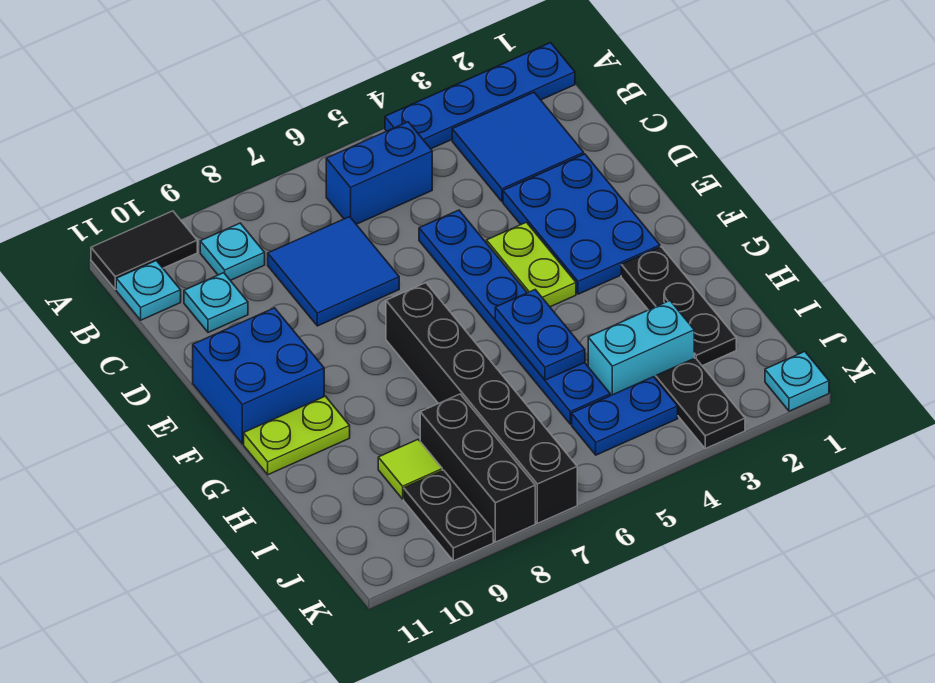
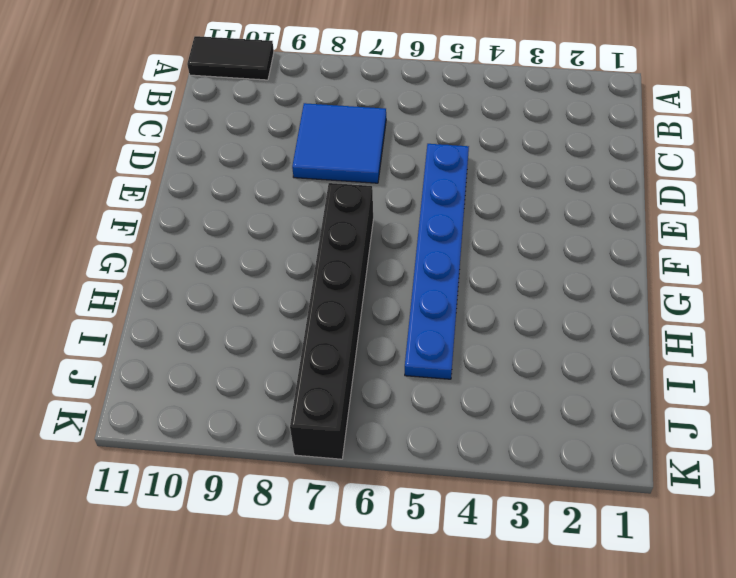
none -> blue 1x4 plate [385,43,575,149]
none -> blue 2x2 tile [452,92,584,201]
none -> blue 1x2 brick [326,122,432,224]

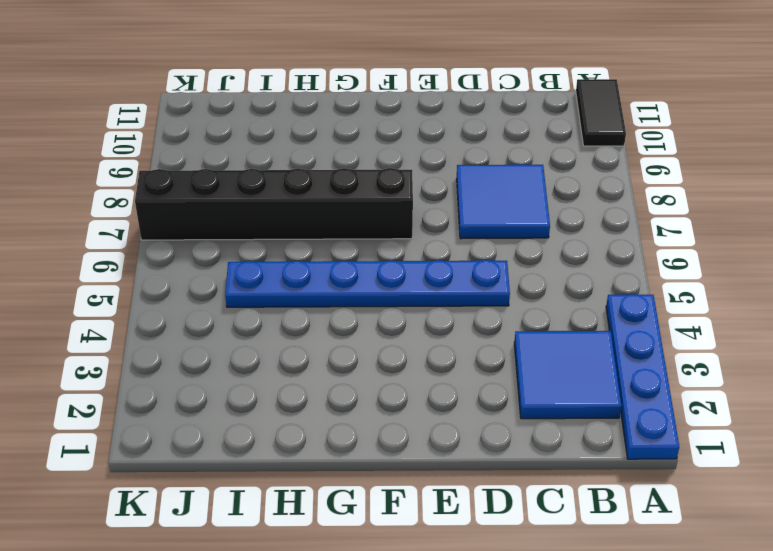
none -> blue 1x2 brick [326,122,432,224]
none -> cyan 1x1 plate [200,223,265,280]
none -> cyan 1x1 plate [116,261,181,320]

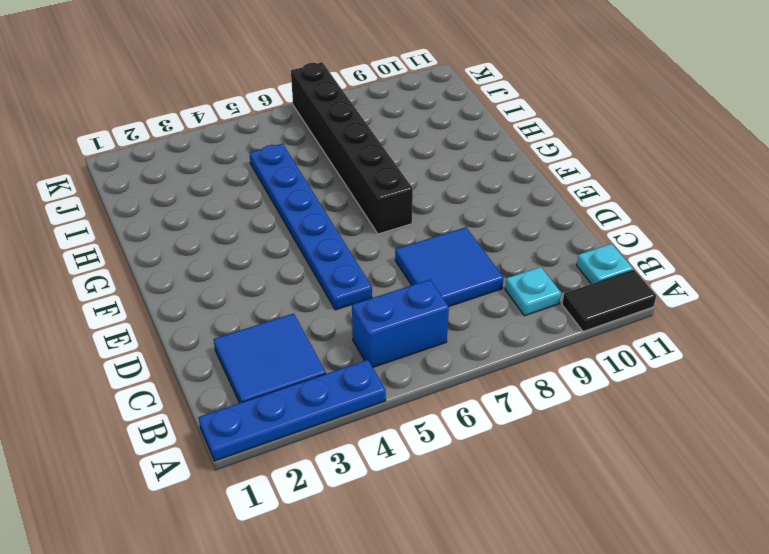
none -> cyan 1x1 plate [184,273,248,332]
none -> blue 2x3 plate [503,154,660,294]
none -> lime 1x2 plate [487,222,576,307]

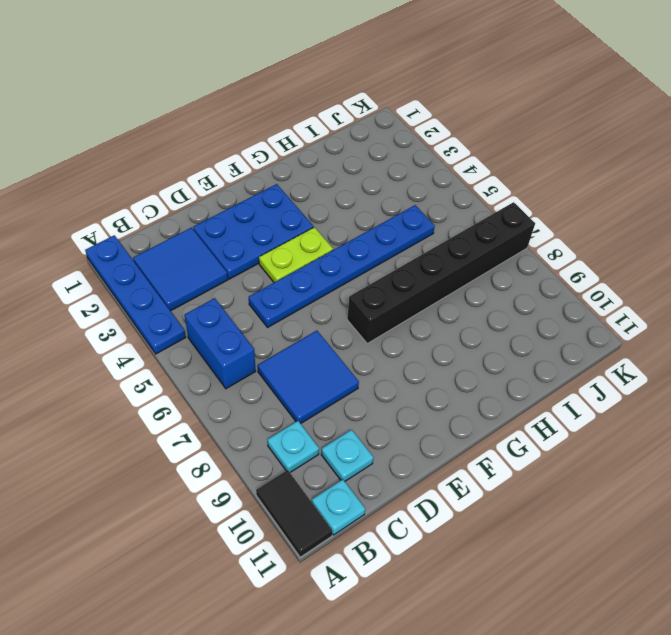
none -> blue 2x2 brick [193,308,324,444]
none -> black 1x3 plate [621,247,736,366]
none -> lime 1x2 plate [244,396,350,475]

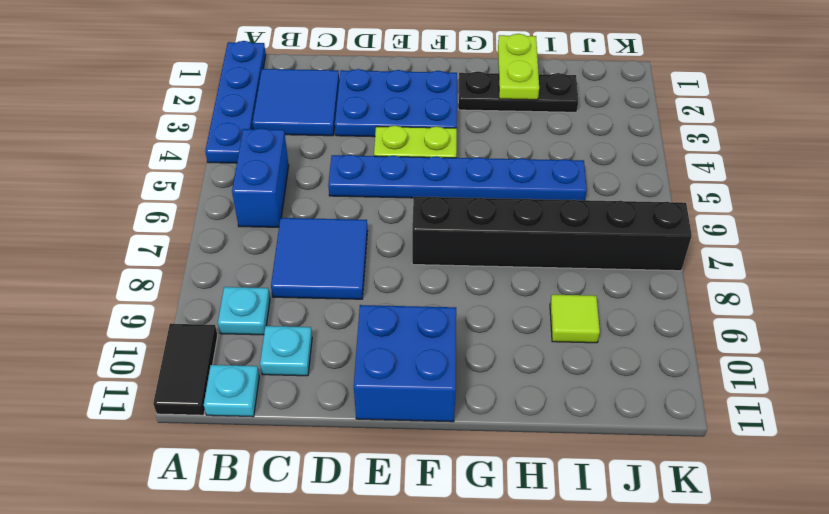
lime 1x2 plate [498,34,539,100] -> lime 1x2 plate moved to [244,396,350,475]
none -> cyan 1x2 brick [588,301,694,396]
none -> black 1x3 brick [420,394,535,542]
none -> black 1x2 plate [656,358,745,449]

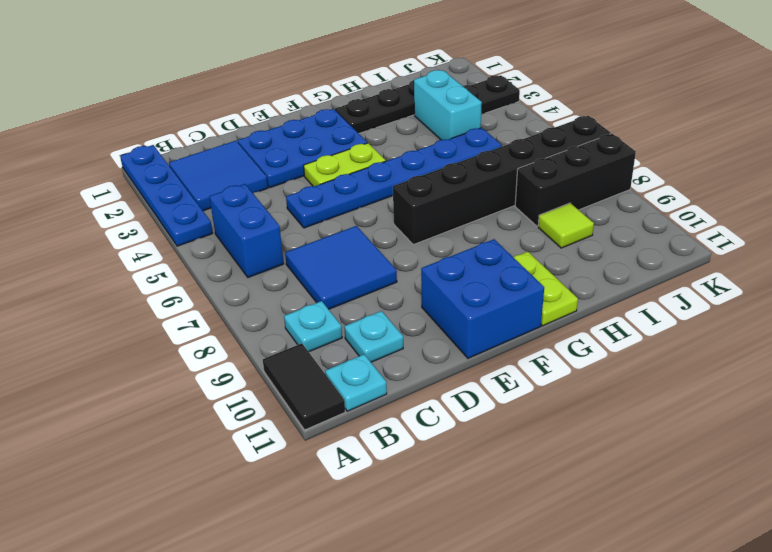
none -> blue 1x2 plate [572,377,678,455]
none -> black 1x2 plate [404,470,493,561]
none -> cyan 1x1 plate [765,352,829,411]

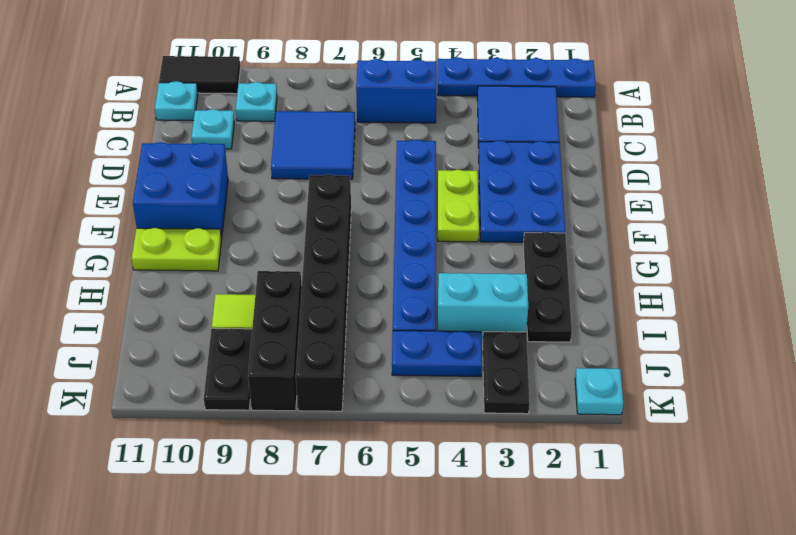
none -> blue 1x2 plate [495,290,585,380]

